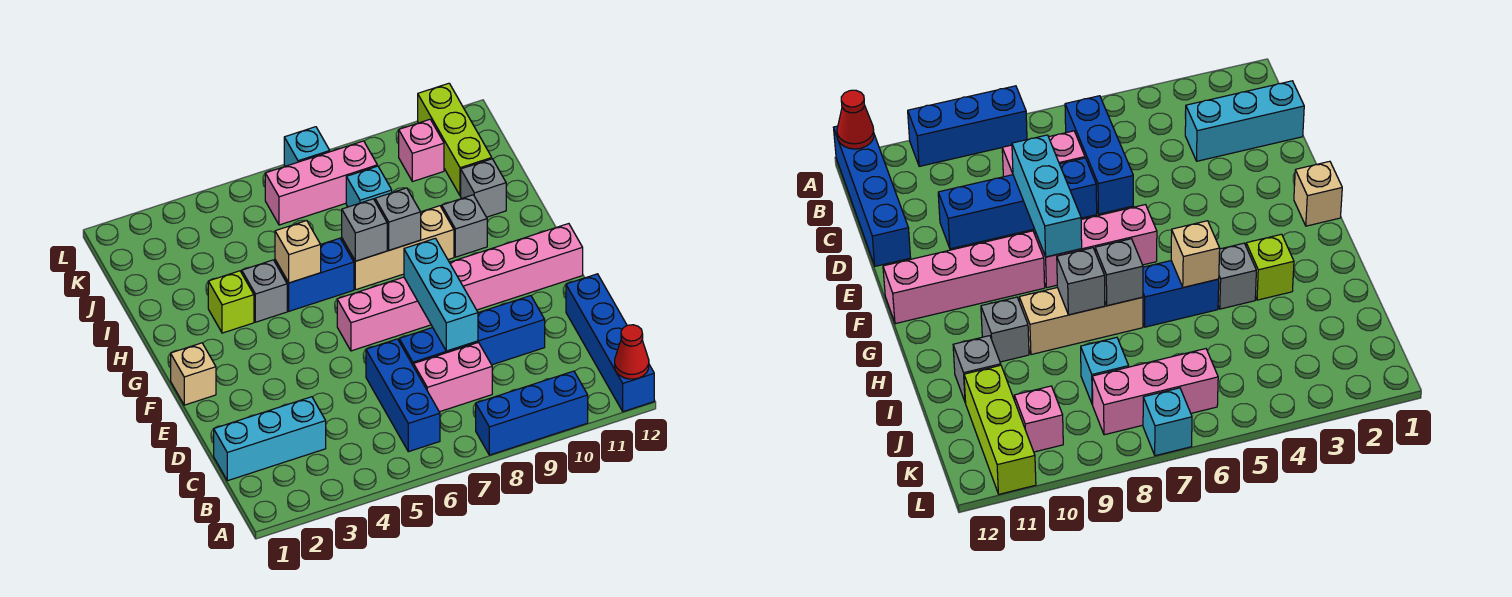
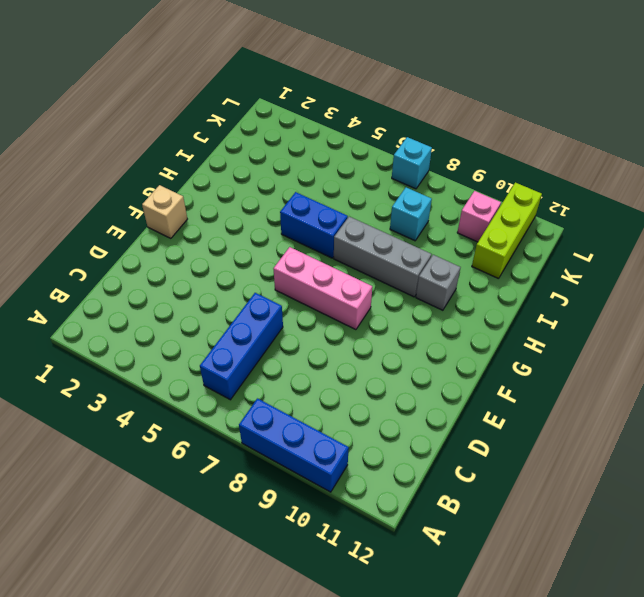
grey 1x3 brick [334,217,432,297] -> tan 1x3 brick [342,206,454,290]
none -> blue 1x4 brick [566,274,654,412]
none -> cyan 1x3 brick [214,397,326,481]
none -> pink 1x2 brick [414,343,492,412]

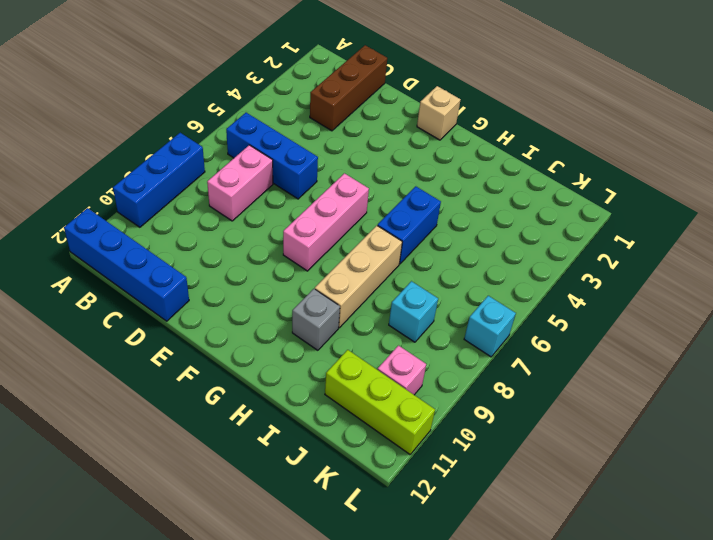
brown 1x3 brick [310,45,387,131] -> cyan 1x3 brick [214,397,326,481]
none -> blue 1x4 brick [399,296,545,366]
none -> pink 1x4 brick [449,224,583,310]
none -> lime 1x1 brick [208,271,254,333]

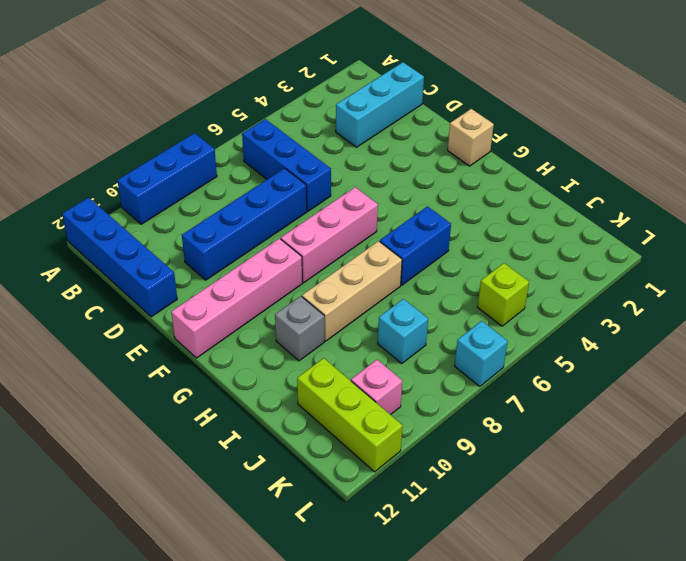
lime 1x1 brick [477,263,529,326] -> lime 1x1 brick moved to [208,271,254,333]
none -> pink 1x2 brick [414,343,492,412]
none -> grey 1x1 brick [242,260,287,322]
none -> grey 1x1 brick [461,159,506,217]

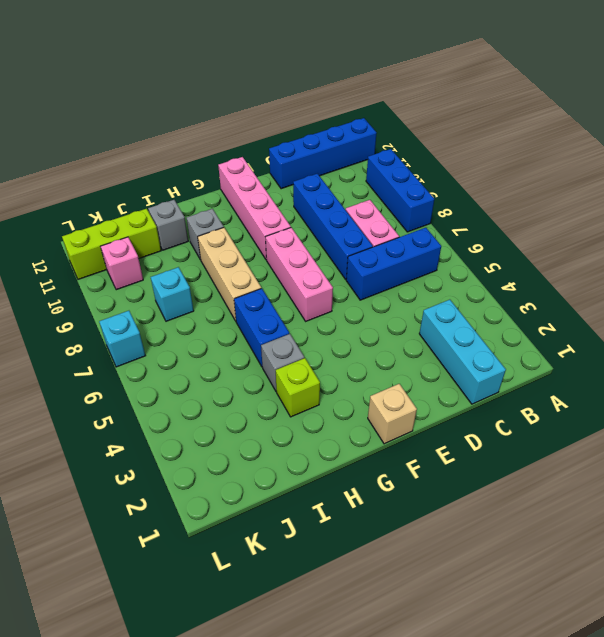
none -> pink 1x3 brick [265,141,377,225]
none -> red 1x1 cone [615,325,649,379]
none -> cyan 1x3 brick [404,238,478,351]

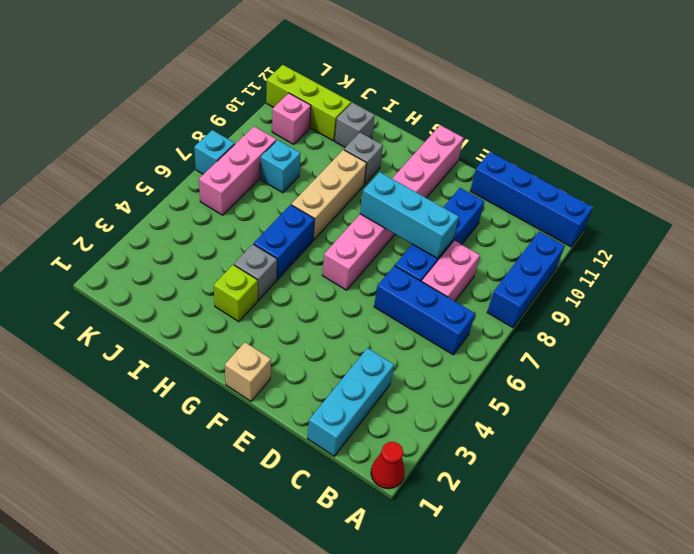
red 1x1 cone [371,442,405,489] -> red 1x1 cone moved to [615,325,649,379]
none -> tan 1x1 brick [275,221,321,283]
none -> grey 1x1 brick [342,199,387,261]
none -> grey 1x1 brick [375,188,421,250]

